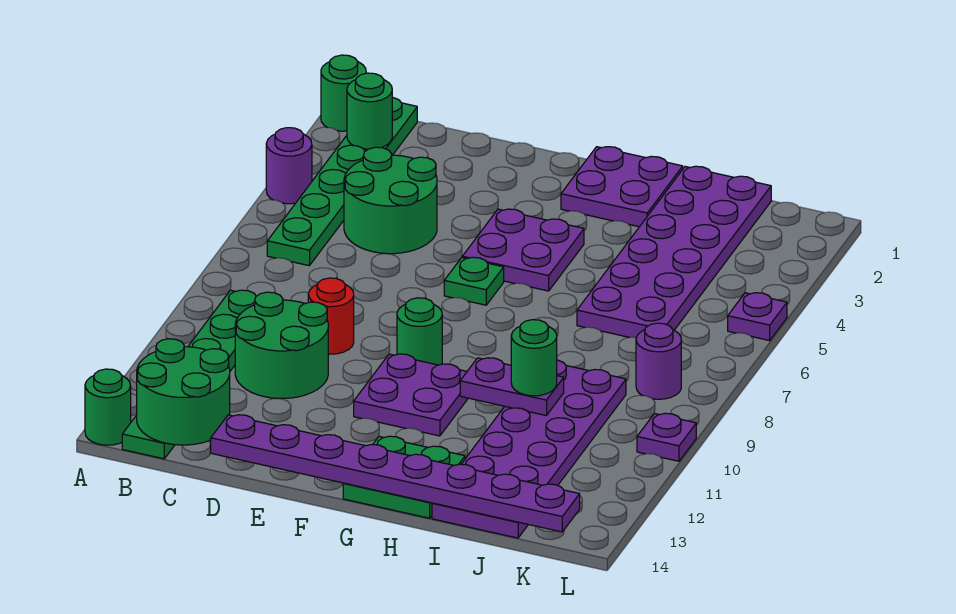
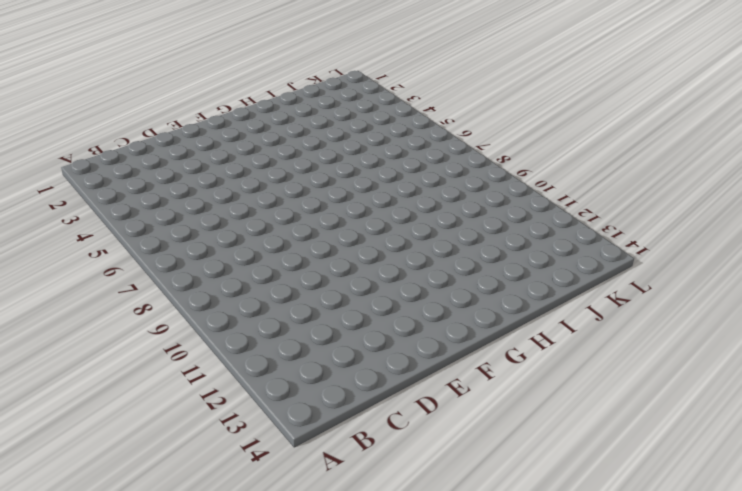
none -> green 1x1 round brick [321,55,366,131]
none -> purple 1x1 round brick [266,128,312,204]
none -> green 1x1 round brick [85,369,131,445]

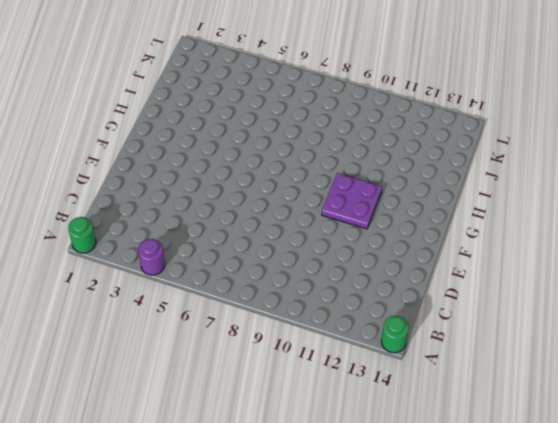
none -> green 1x6 plate [267,97,417,266]
none -> green 1x6 plate [122,290,256,459]
none -> green 2x2 round brick [344,147,437,254]

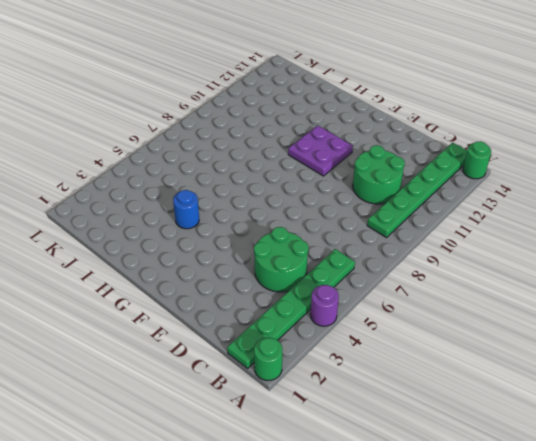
blue 1x1 round brick [173,190,199,229] -> none
none -> red 1x1 round brick [308,278,354,354]
none -> purple 2x2 plate [462,209,584,291]
none -> green 1x1 plate [444,257,504,305]

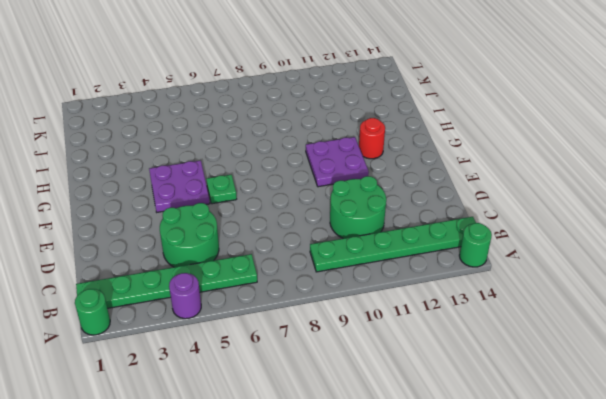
red 1x1 round brick [359,118,385,159] -> red 1x1 round brick moved to [308,278,354,354]
none -> green 1x1 round brick [397,298,442,365]
none -> purple 2x2 plate [561,147,683,227]
none -> green 2x2 plate [343,436,465,518]

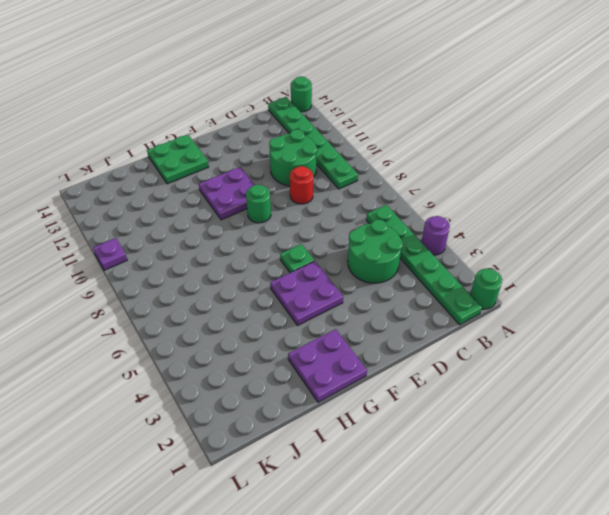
none -> purple 2x6 plate [577,166,771,338]
none -> purple 2x6 plate [432,360,626,538]
none -> purple 1x1 round brick [636,323,681,399]

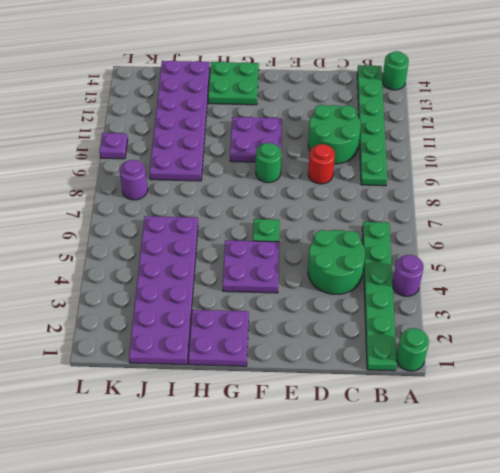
none -> purple 1x1 plate [728,293,787,341]
none -> green 1x1 round brick [347,73,392,149]
none -> green 2x2 round brick [137,339,230,445]

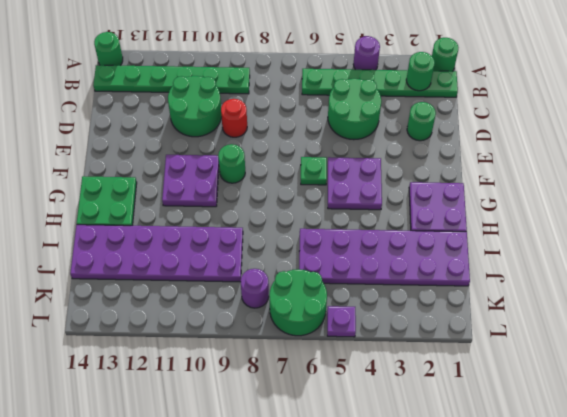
green 1x1 round brick [407,102,436,141] -> green 1x1 round brick moved to [511,320,557,396]
green 2x2 round brick [269,269,327,336] -> green 2x2 round brick moved to [137,339,230,445]
none -> purple 1x1 plate [637,413,696,461]
none -> purple 1x8 plate [211,415,580,532]
none -> purple 1x2 plate [460,358,564,416]

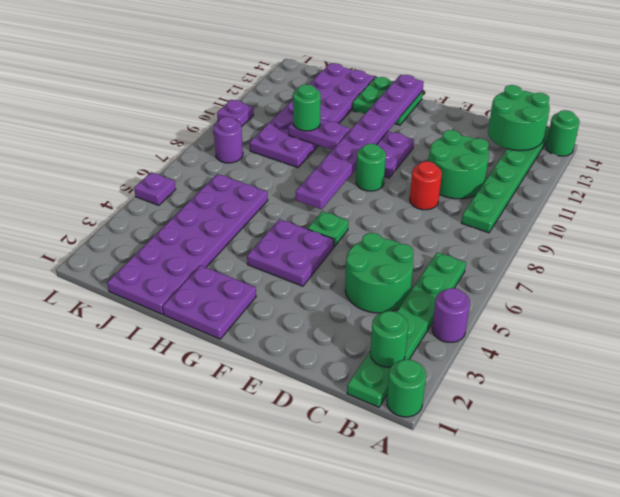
purple 1x8 plate [296,75,424,209] -> purple 1x8 plate turned to [211,415,580,532]

